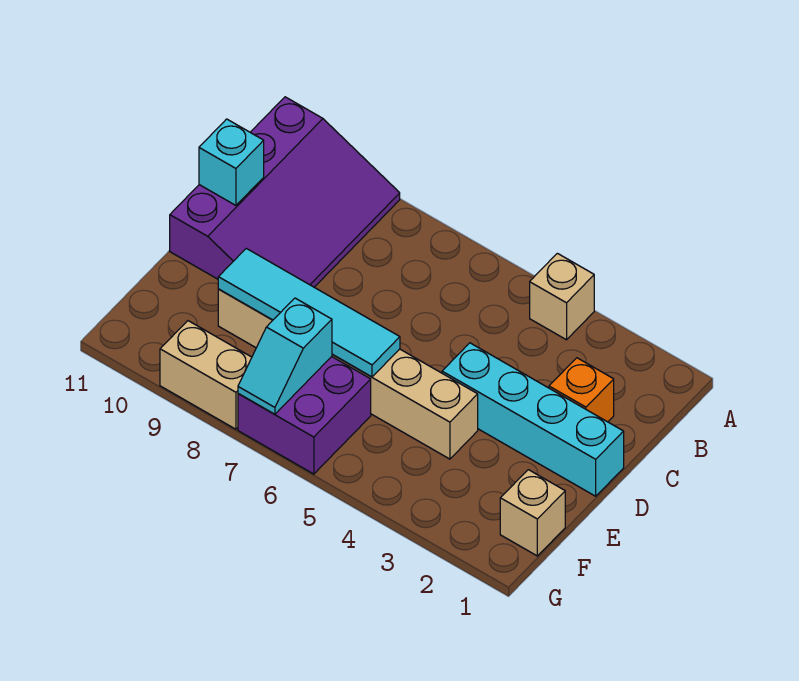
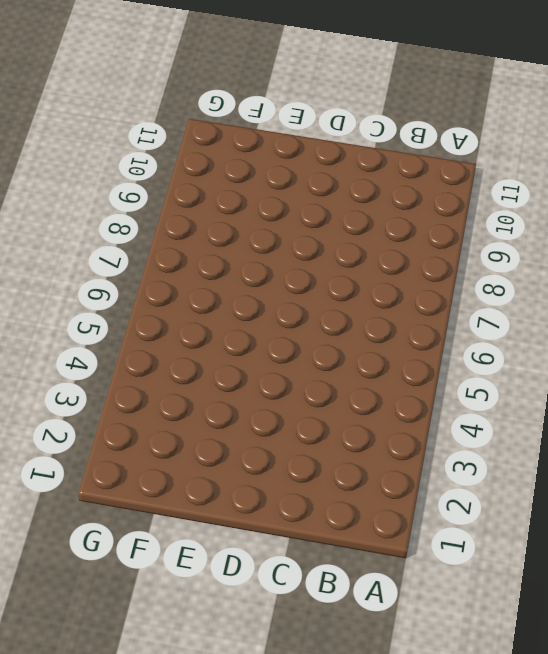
none -> tan 1x1 brick [530,253,594,340]
none -> purple 3x4 slope [170,97,400,287]

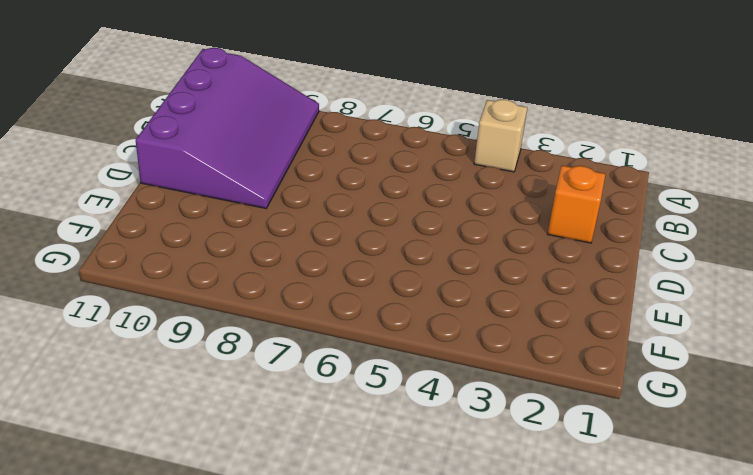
none -> cyan 1x4 brick [442,343,624,496]
none -> tan 1x6 brick [218,289,478,459]

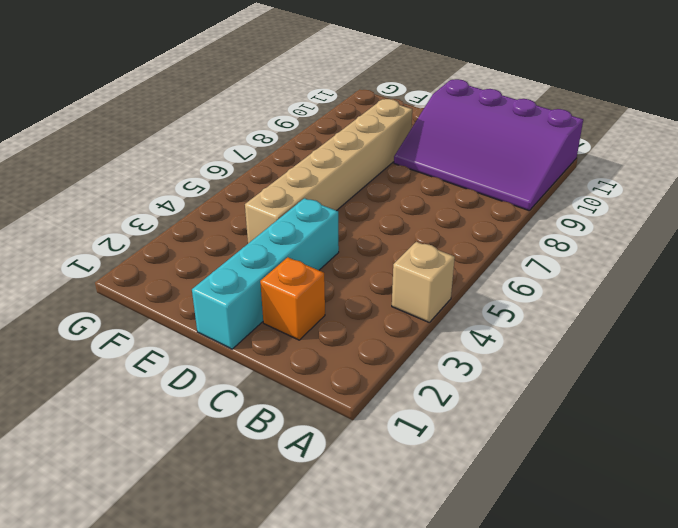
none -> tan 1x1 brick [500,470,565,556]
none -> purple 2x2 brick [238,357,371,474]

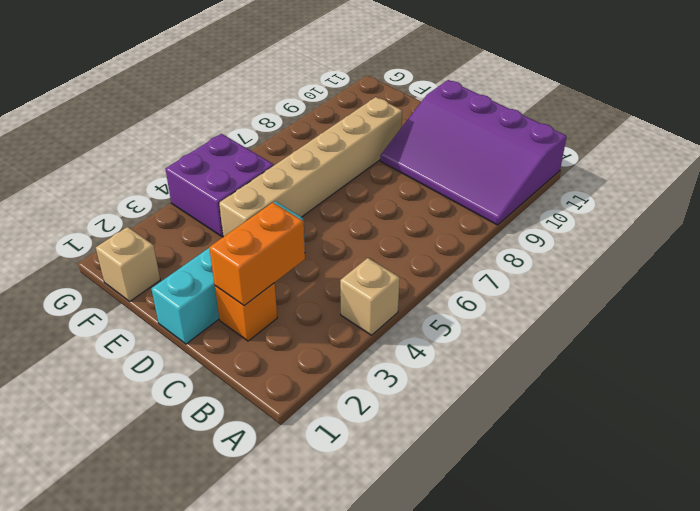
orange 1x2 brick [209,203,305,306] -> none
purple 2x2 brick [166,134,274,237] -> purple 2x2 brick moved to [238,357,371,474]
none -> tan 1x2 brick [160,321,252,429]
none -> cyan 1x1 brick [199,119,264,205]

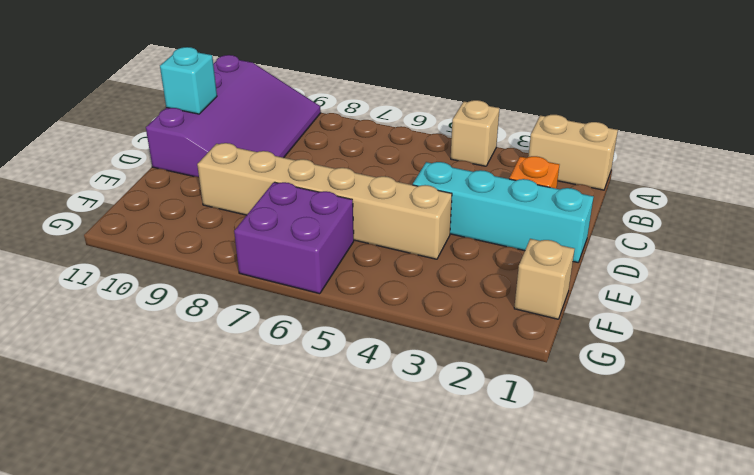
tan 1x2 brick [528,115,618,190] -> tan 1x2 brick moved to [160,321,252,429]
none -> cyan 1x4 tile [218,248,400,377]
none -> cyan 1x2 slope [238,298,332,414]

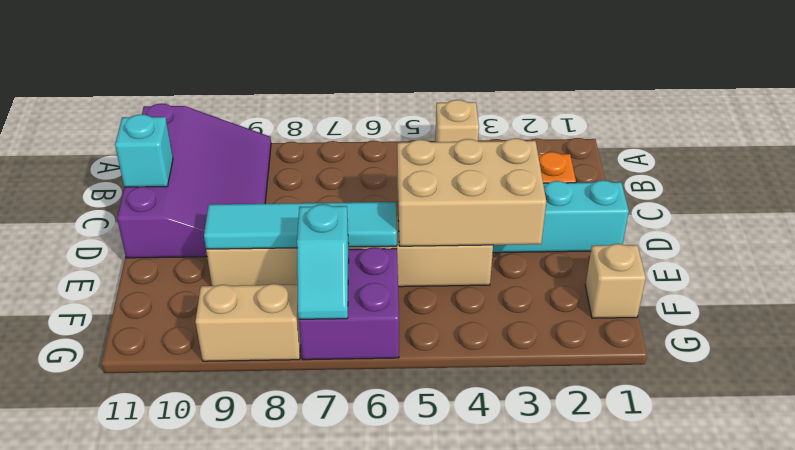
tan 2x3 brick [397,138,546,246] -> none

